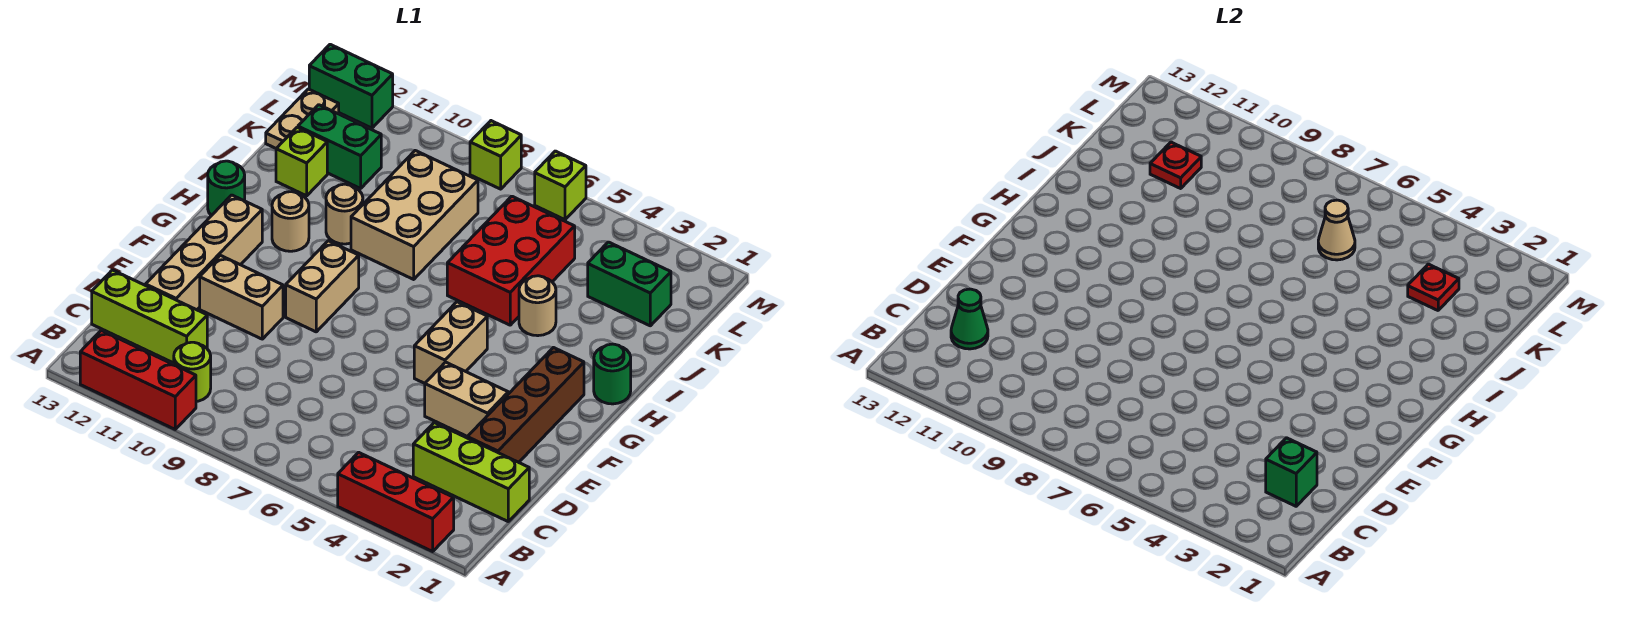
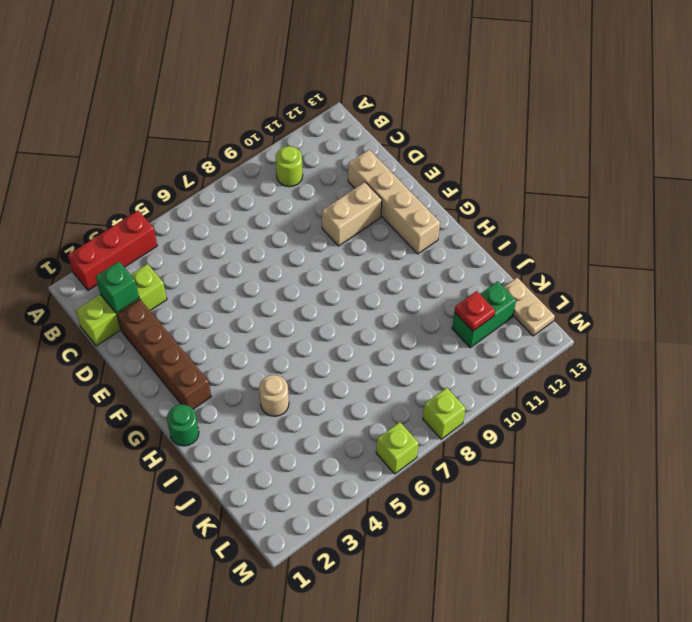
none -> red 1x3 brick [80,330,196,429]
none -> lime 1x3 brick [92,270,207,363]
none -> tan 1x2 brick [425,362,508,437]
none -> tan 1x2 brick [414,302,487,383]

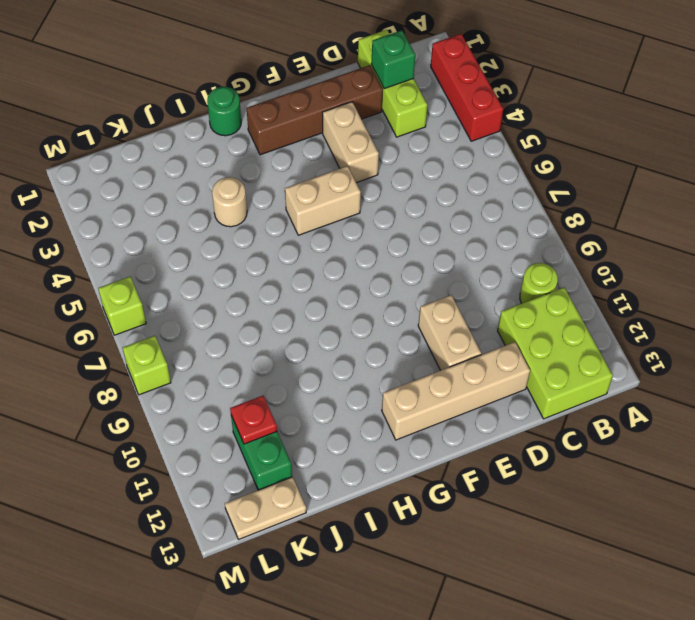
lime 2x3 brick [498,287,613,419] -> lime 1x3 brick [92,270,207,363]
none -> red 1x3 brick [80,330,196,429]
none -> tan 1x2 brick [286,241,359,332]
none -> tan 1x1 round brick [272,192,309,251]
none -> green 1x1 round brick [208,161,245,216]

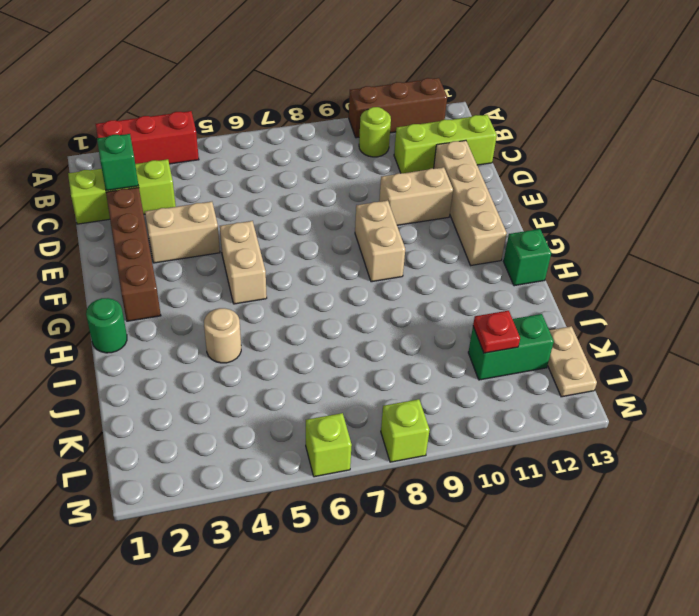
brown 1x3 brick [349,78,447,138] -> red 1x3 brick [80,330,196,429]
green 1x1 brick [504,229,551,286] -> green 1x1 round brick [208,161,245,216]
none -> tan 1x1 round brick [272,192,309,251]
none -> red 2x3 brick [447,196,575,325]
none -> tan 2x3 brick [351,151,478,279]
none -> tan 1x1 round brick [326,184,363,244]

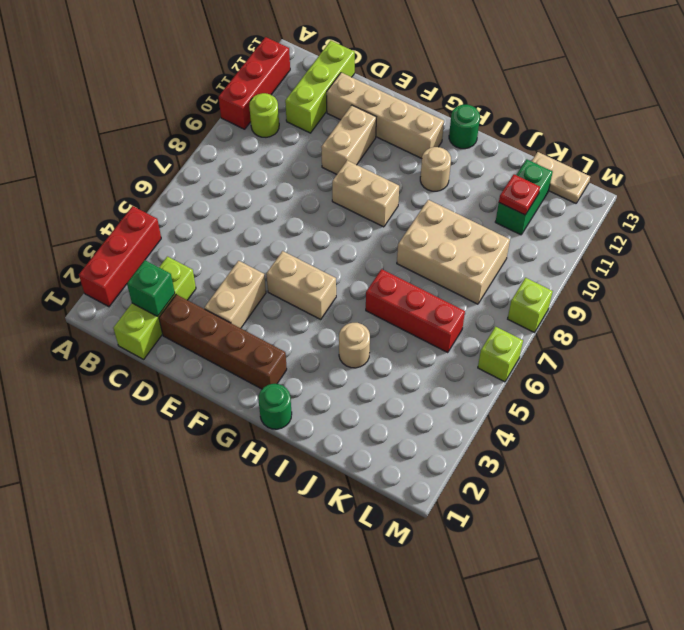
red 1x3 brick [366,269,465,353] -> red 2x3 brick [447,196,575,325]
none -> tan 1x1 round brick [326,184,363,244]
none -> lime 1x1 brick [276,127,327,196]
none -> green 1x2 brick [588,242,671,326]
none -> green 1x2 brick [309,44,393,128]

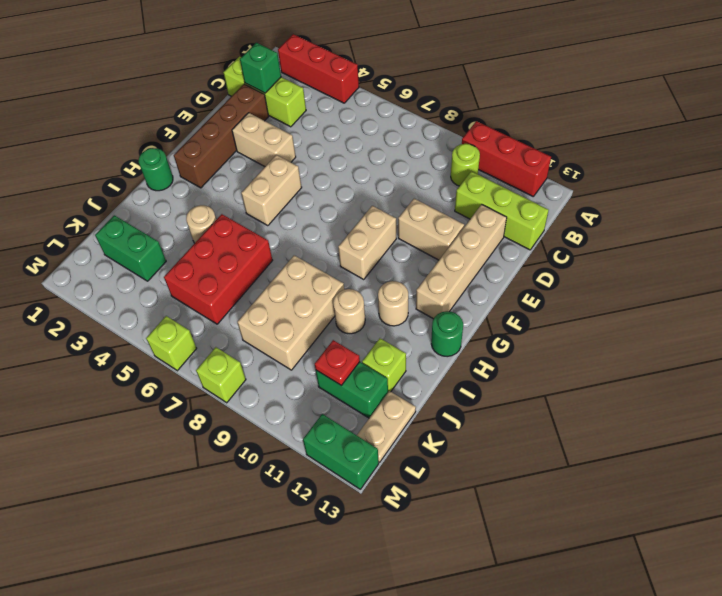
none -> green 1x1 cone [951,289,988,349]
none -> red 1x1 plate [1408,264,1459,310]
none -> tan 1x1 cone [1318,200,1355,260]

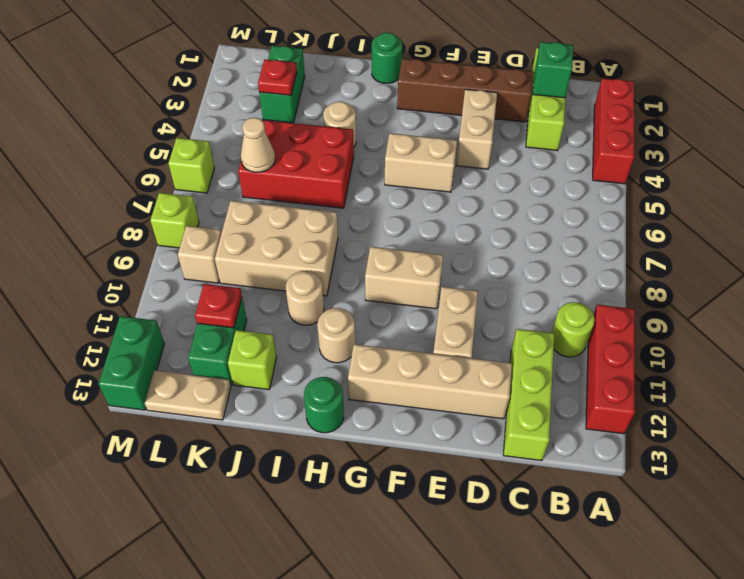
tan 1x1 brick [178,226,221,283] -> none
none -> green 1x1 cone [951,289,988,349]

